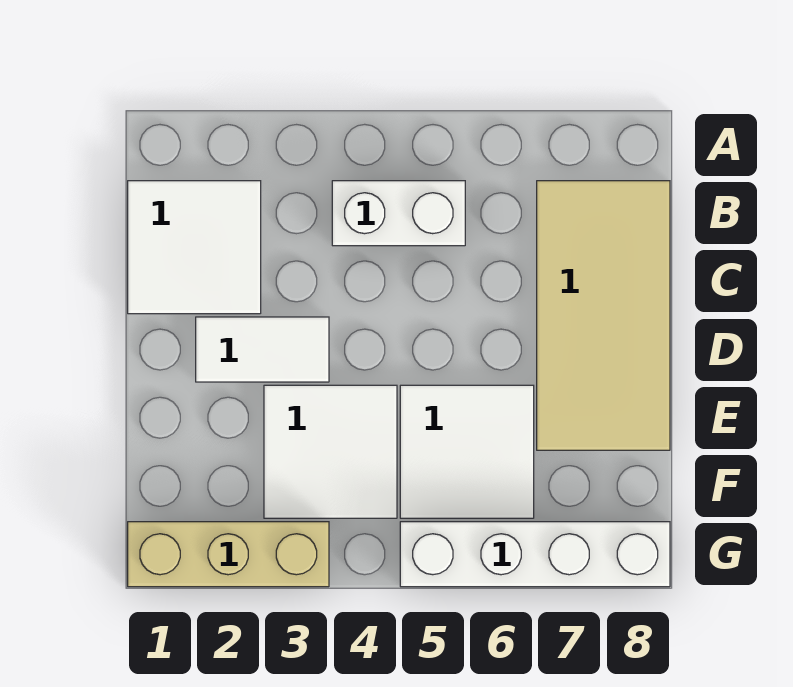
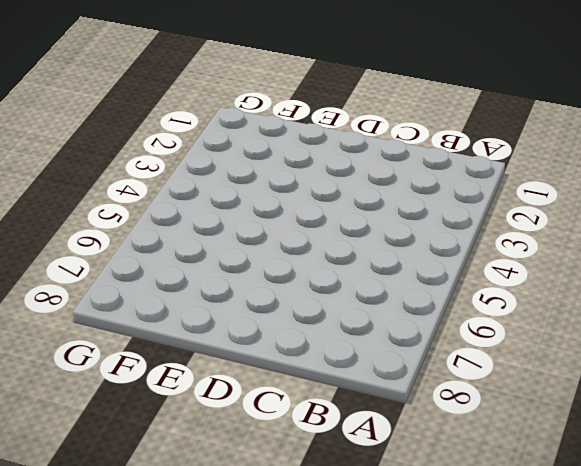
none -> white 2x2 tile [128,181,261,314]
none -> white 1x2 brick [332,181,465,246]

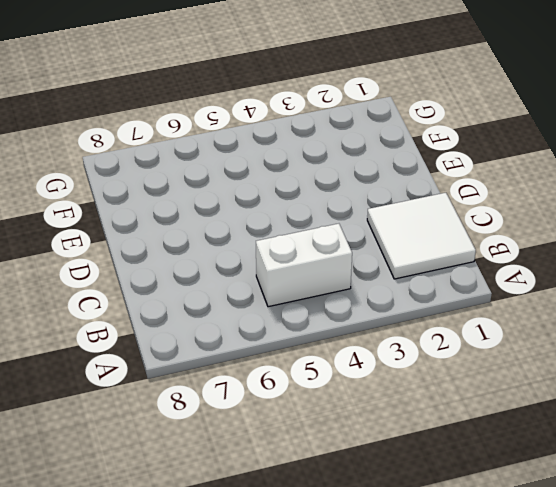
none -> tan 2x4 tile [537,181,670,450]
none -> white 1x2 tile [196,317,329,382]

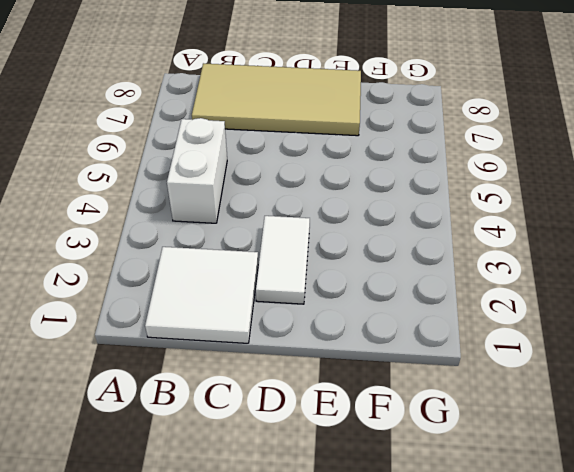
none -> white 2x2 tile [264,385,397,518]
none -> white 2x2 tile [400,385,534,518]

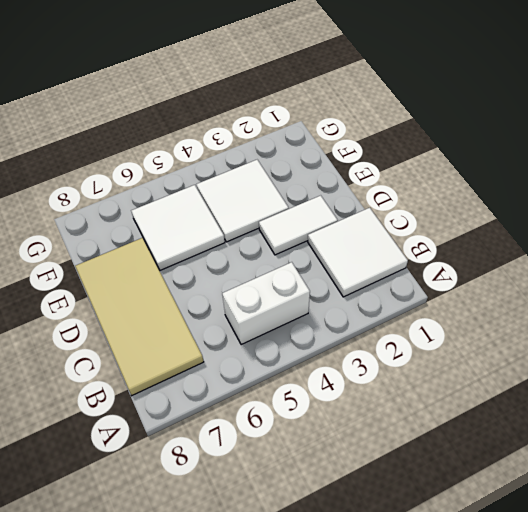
none -> tan 1x3 brick [128,522,329,587]
none -> white 1x4 brick [400,522,670,587]

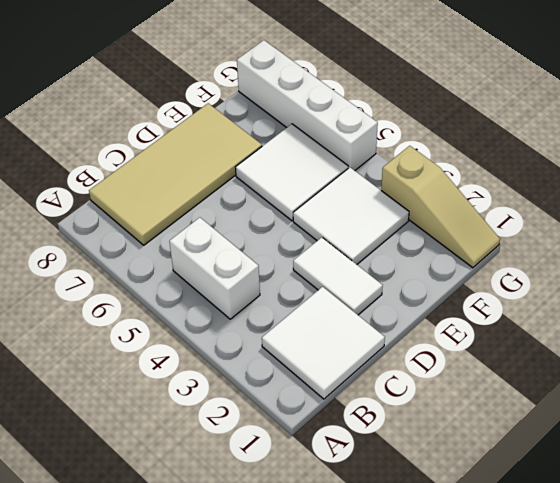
tan 1x3 slope [381,146,500,268] -> tan 1x3 brick [128,522,329,587]

